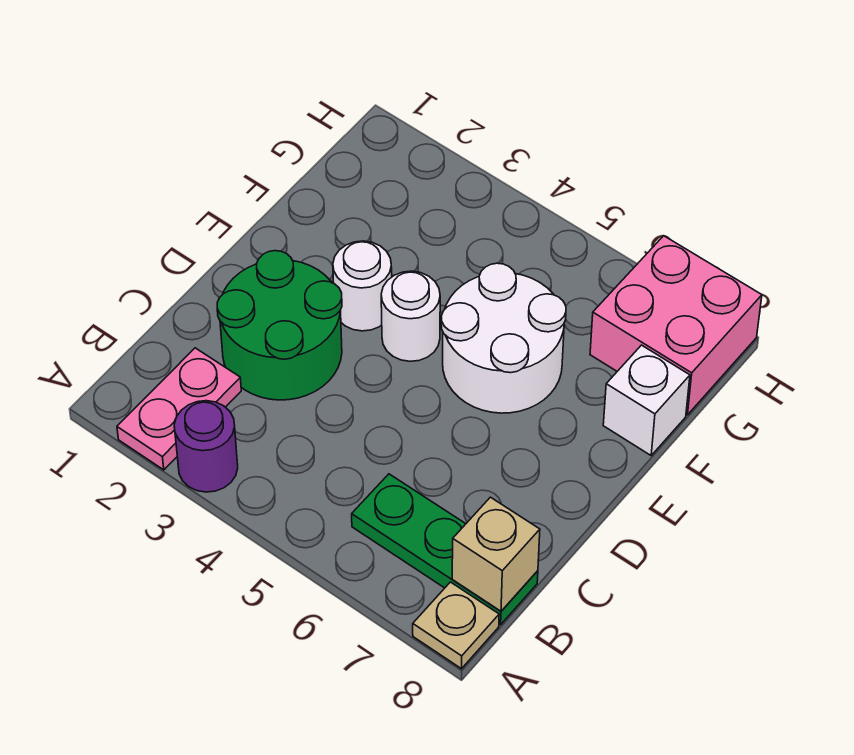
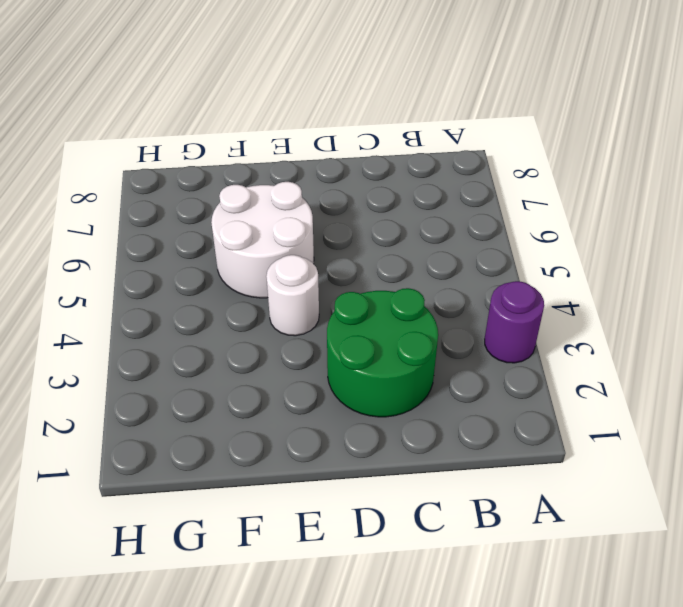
none -> pink 1x2 plate [117,348,241,470]
none -> tan 1x1 plate [413,582,499,669]

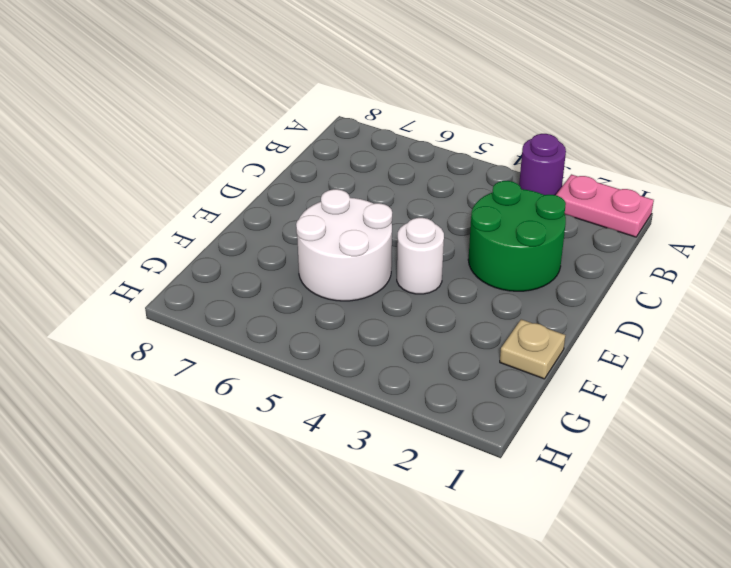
pink 1x2 plate [556,174,654,237] -> pink 1x2 plate turned to [117,348,241,470]
tan 1x1 plate [500,319,565,379] -> tan 1x1 plate moved to [413,582,499,669]
none -> green 1x3 plate [352,474,538,625]
none -> white 1x1 round brick [333,241,392,331]

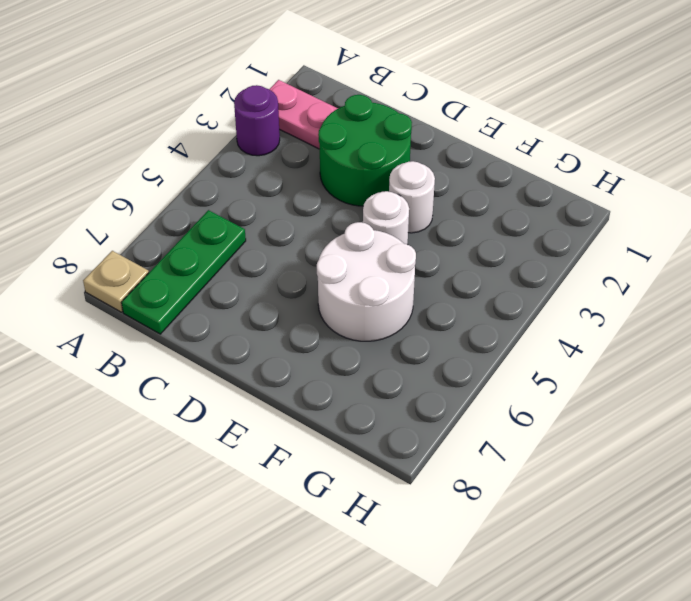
none -> white 1x1 brick [603,345,690,455]
none -> pink 2x2 brick [590,236,762,415]

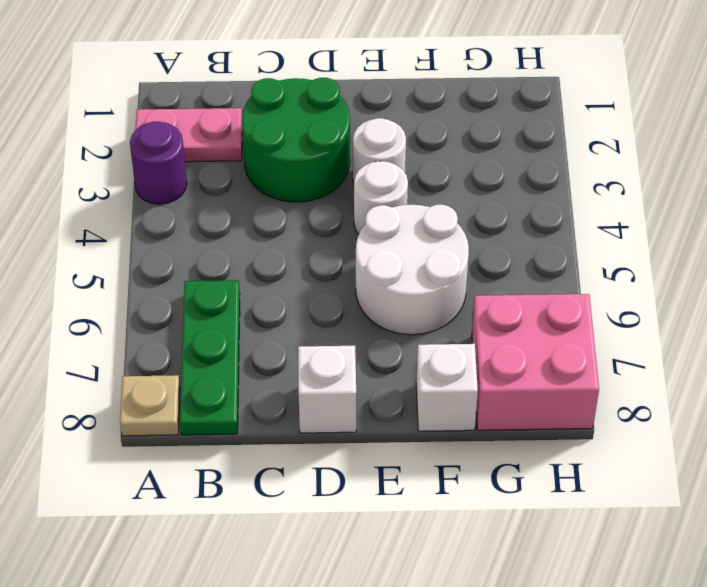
white 1x1 brick [298,346,356,433] -> none
none -> tan 1x1 brick [452,497,540,611]

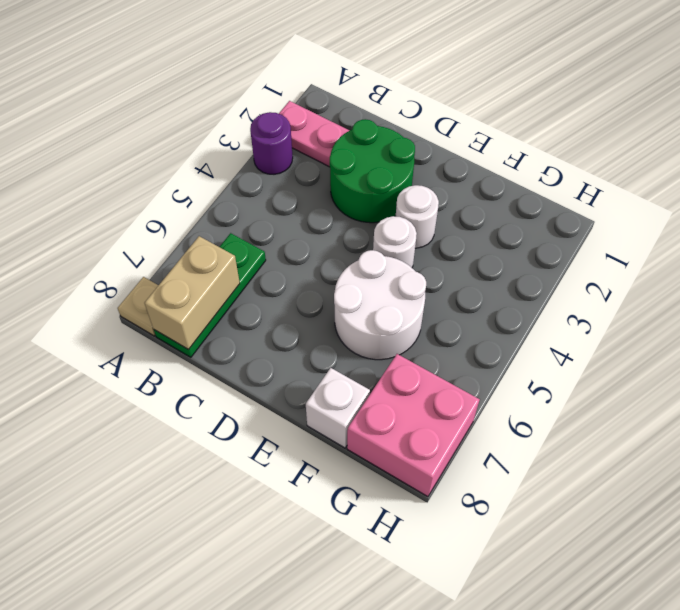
tan 1x2 brick [145,236,240,350] -> tan 1x1 brick [452,497,540,611]

